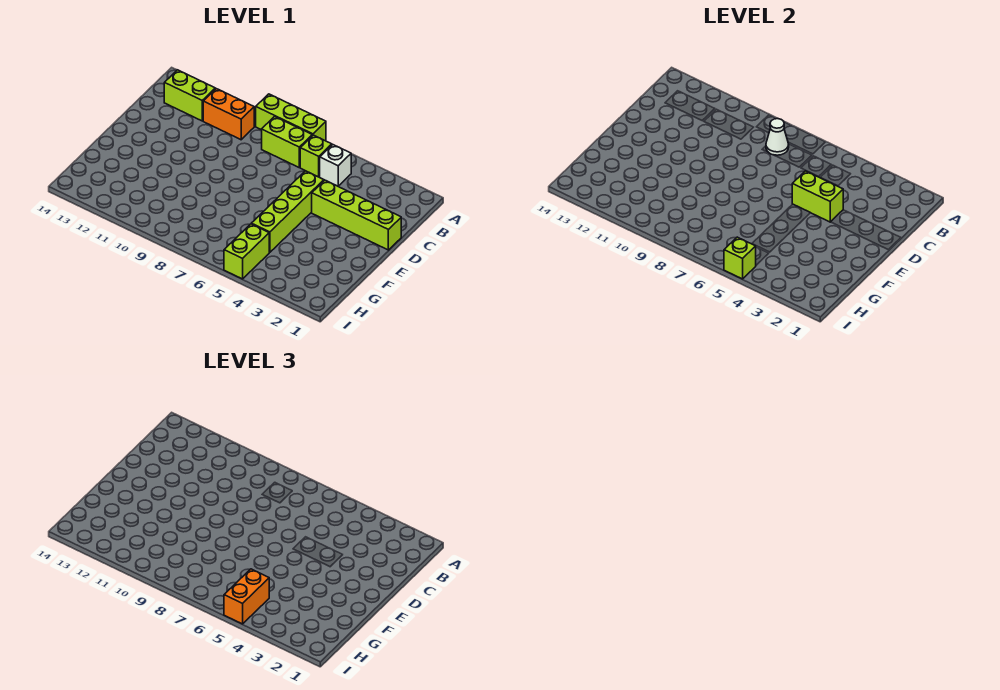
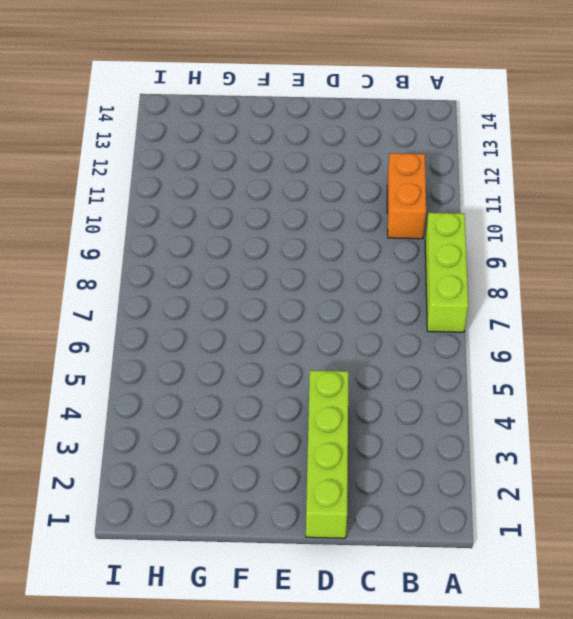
none -> white 1x1 brick [320,145,351,186]
none -> lime 1x1 brick [300,135,332,177]
none -> lime 1x2 brick [262,117,312,167]

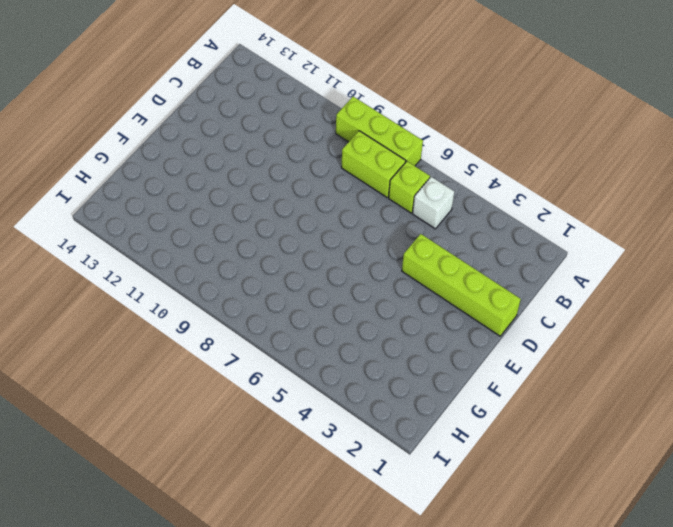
none -> orange 1x2 brick [203,89,254,140]
none -> lime 1x2 brick [164,70,215,121]
none -> lime 1x4 brick [251,171,324,252]

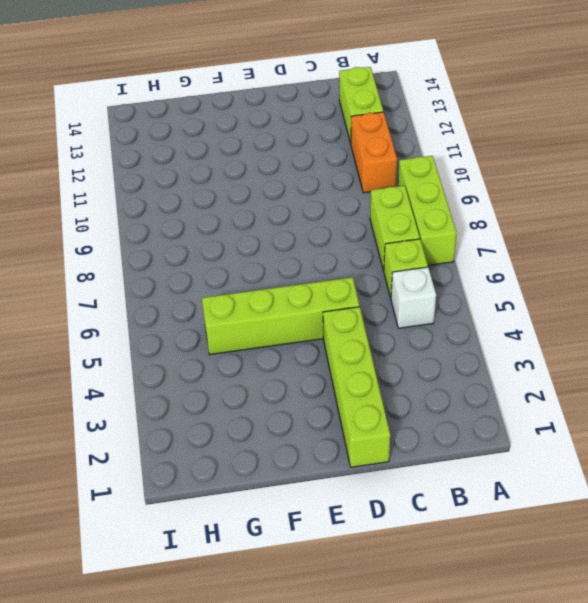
none -> lime 1x2 brick [224,224,269,279]
none -> white 1x1 cone [766,118,789,155]
none -> lime 1x2 brick [792,171,843,222]

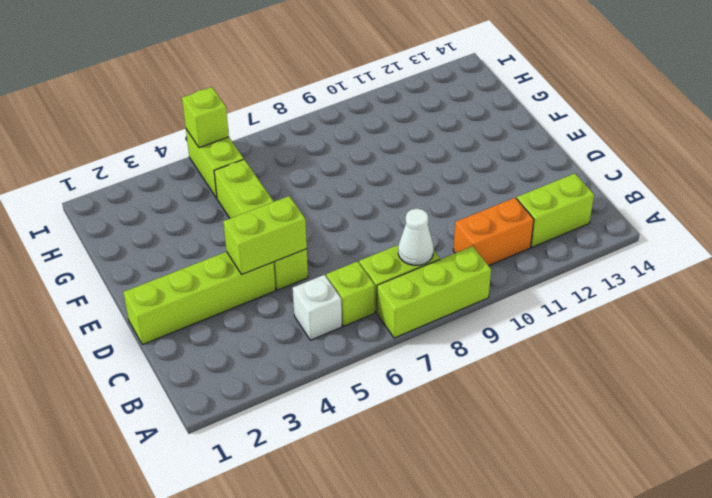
none -> orange 1x2 brick [224,569,269,624]

